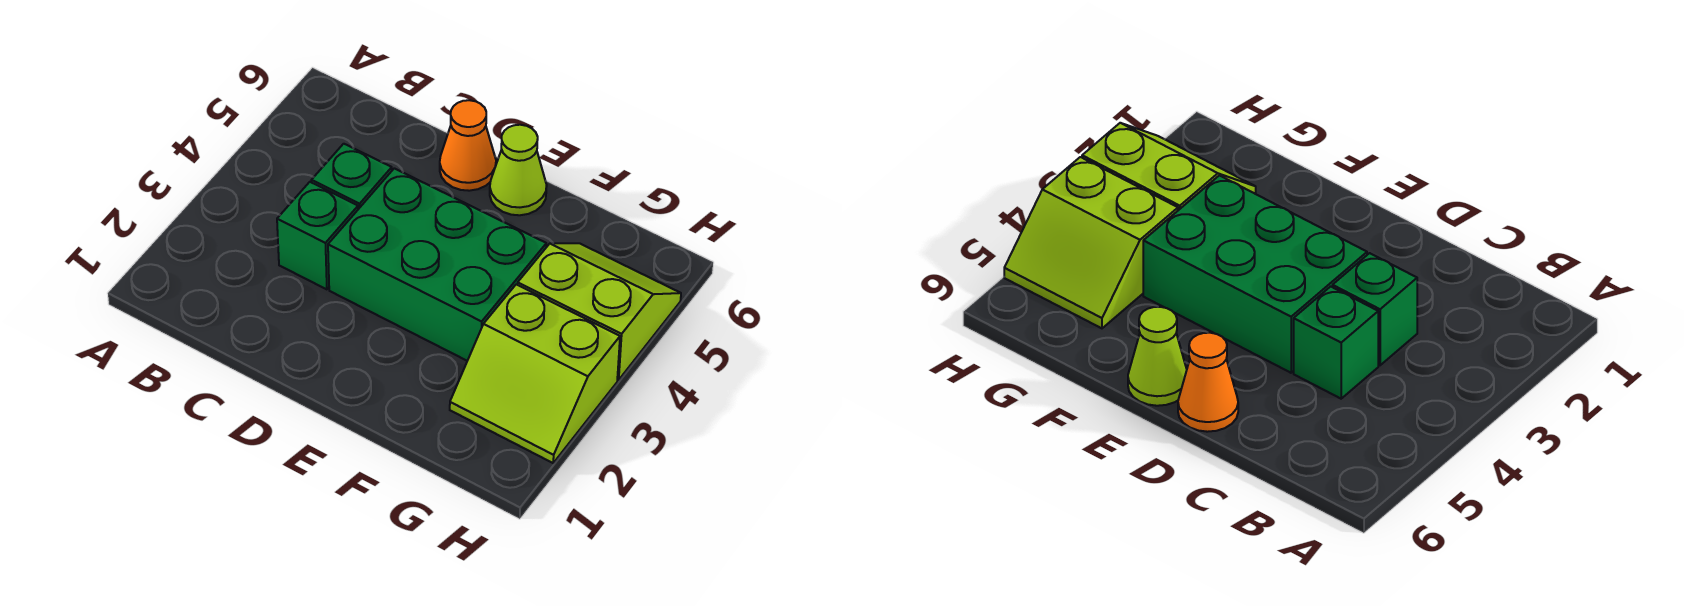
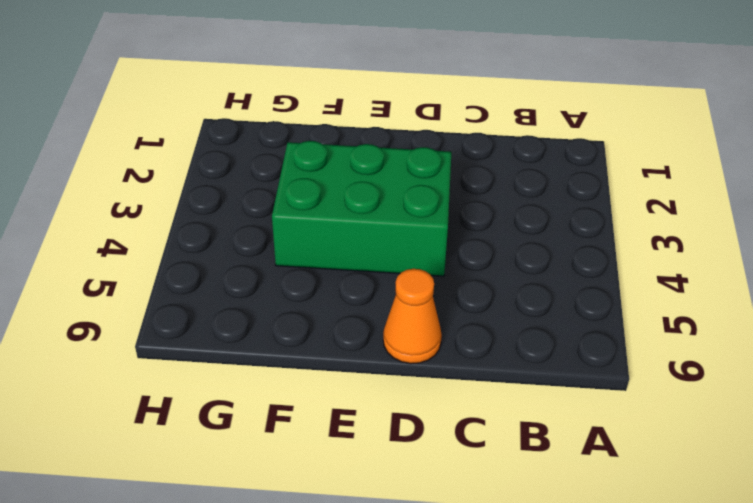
none -> green 1x1 brick [277,182,358,289]
none -> green 1x1 brick [311,144,392,209]

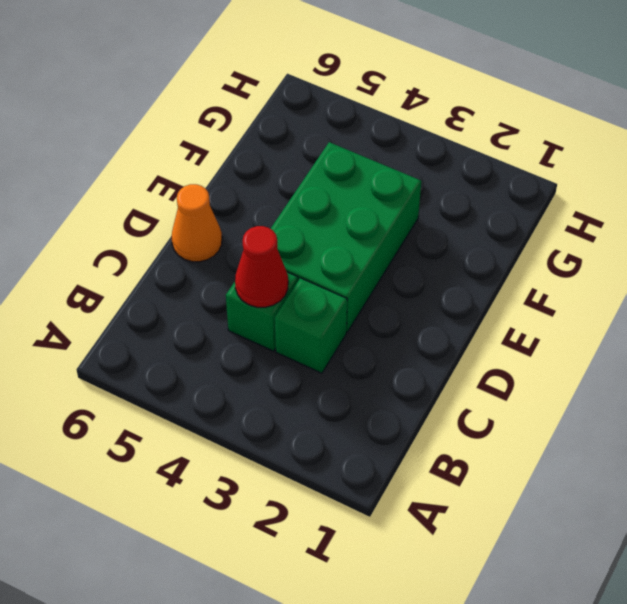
red 1x1 cone [235,226,288,307] -> none
none -> lime 1x1 cone [490,125,547,215]
none -> lime 2x2 slope [450,284,620,463]

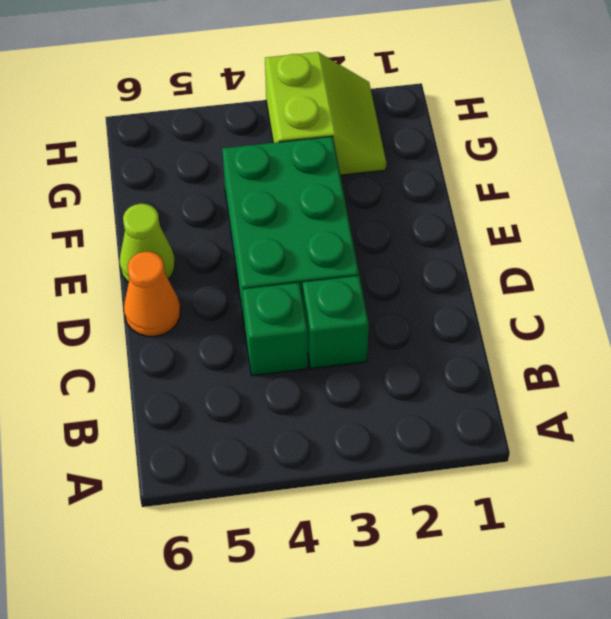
none -> lime 2x2 slope [518,243,681,380]

